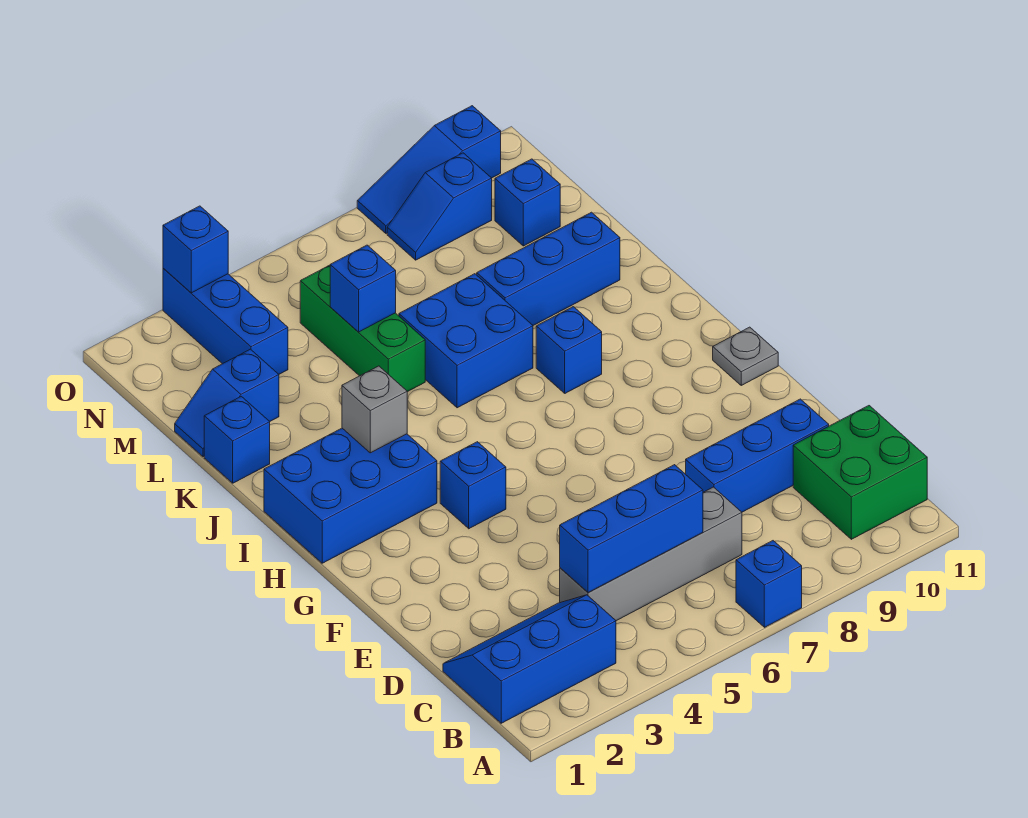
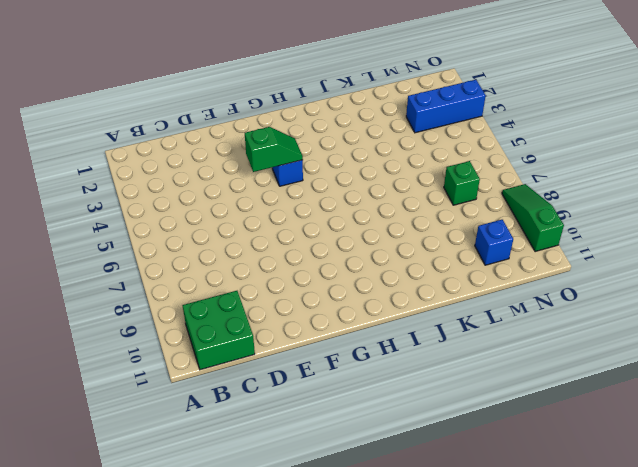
green 1x2 slope [245,127,303,172] -> none
green 1x1 brick [444,161,480,205] -> none
green 1x3 slope [502,184,564,252] -> blue 1x3 slope [357,106,501,233]
none -> blue 1x1 brick [736,541,802,627]
none -> blue 2x3 slope [443,595,616,723]
none -> grey 1x4 brick [560,487,742,621]

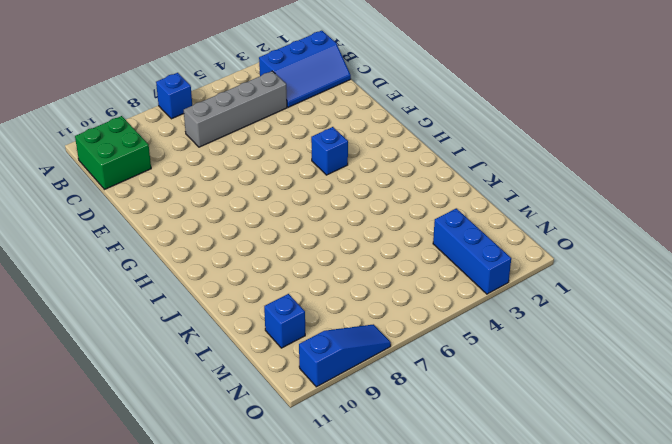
none -> blue 1x3 brick [686,399,829,512]
none -> grey 1x1 plate [713,327,778,385]
none -> blue 2x3 brick [264,428,437,563]

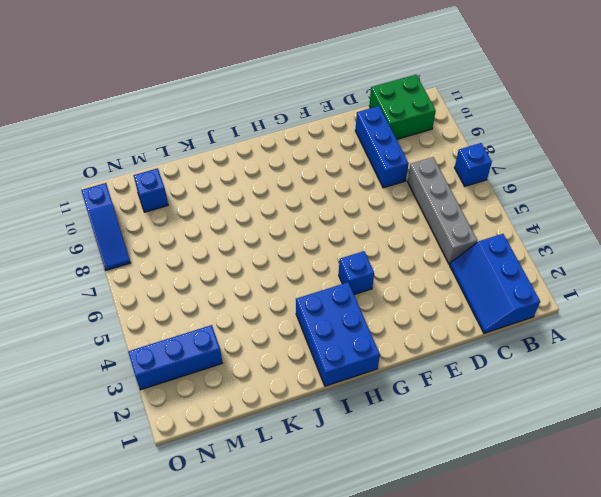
none -> grey 1x1 plate [713,327,778,385]
none -> blue 1x1 brick [536,307,602,393]
none -> blue 2x2 brick [399,274,533,408]

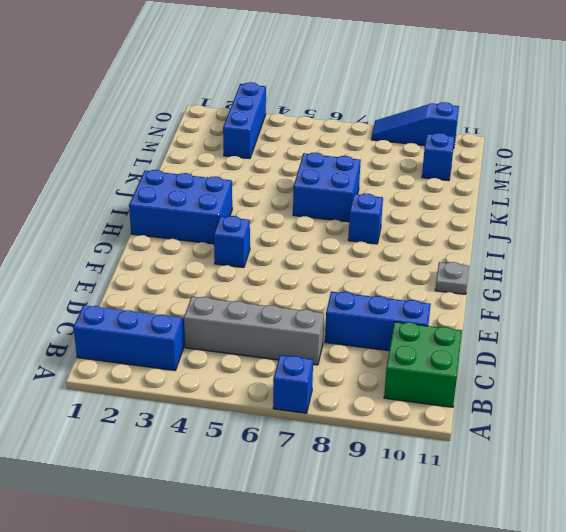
none -> blue 1x1 brick [204,396,270,483]
none -> green 1x3 brick [300,265,425,392]
none -> blue 1x3 brick [477,212,620,325]

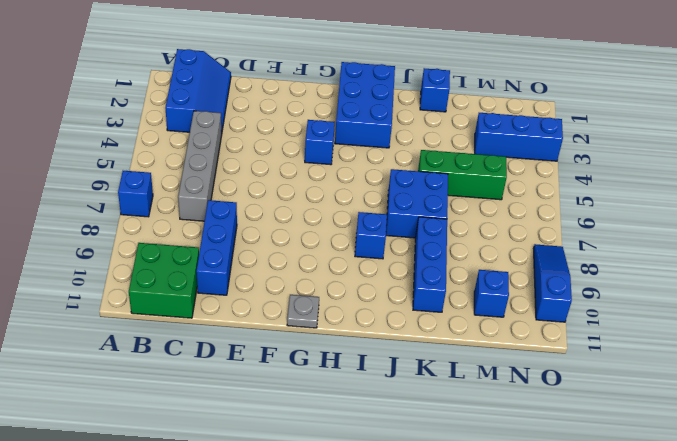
none -> blue 1x2 slope [175,349,279,457]
none -> blue 1x2 slope [387,153,492,260]
none -> blue 1x3 brick [560,465,703,593]

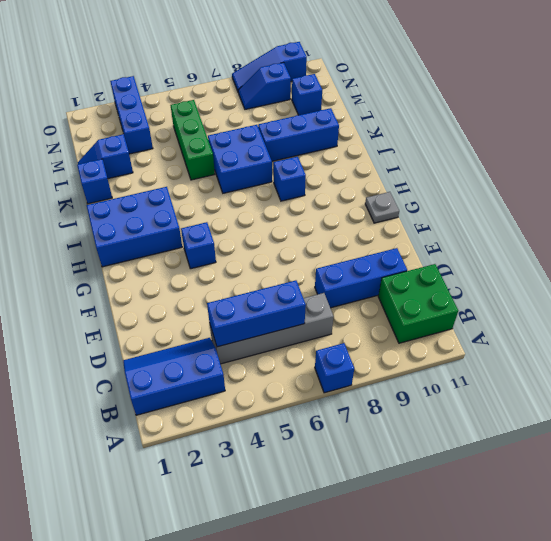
none -> grey 1x1 brick [342,366,407,453]
none -> blue 1x1 brick [330,245,396,332]
none -> blue 1x1 brick [163,206,228,293]

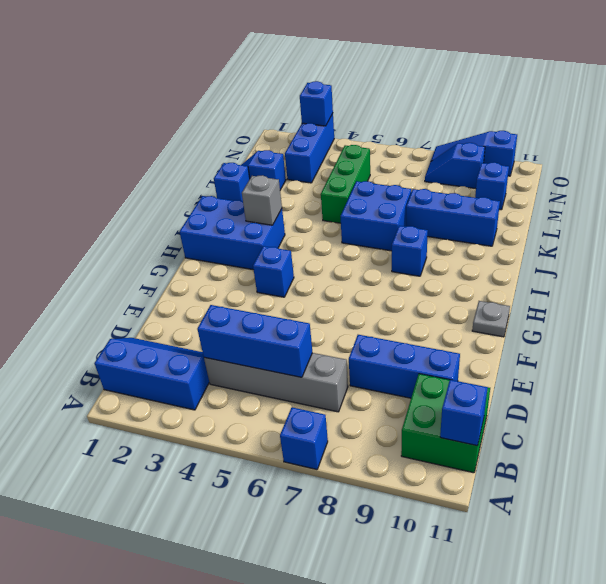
blue 1x1 brick [440,380,488,446] -> blue 1x1 brick moved to [330,245,396,332]

